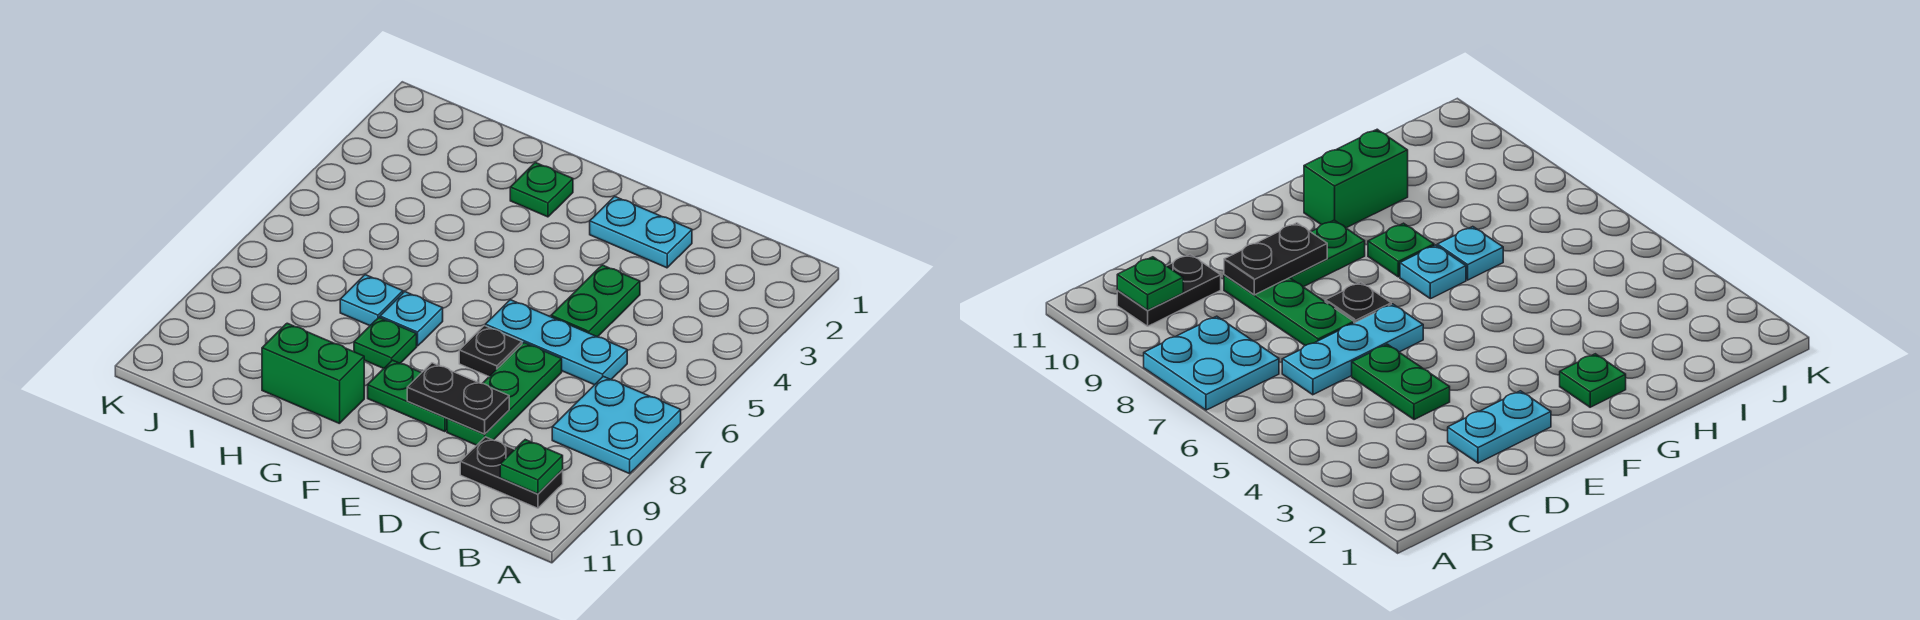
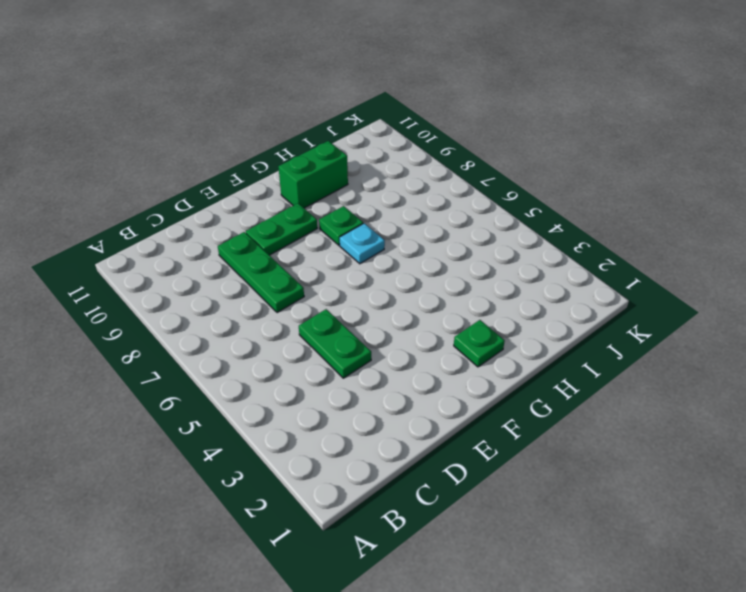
none -> cyan 2x2 plate [552,376,681,474]
none -> black 1x2 plate [460,437,563,508]
none -> cyan 1x3 plate [485,300,627,385]

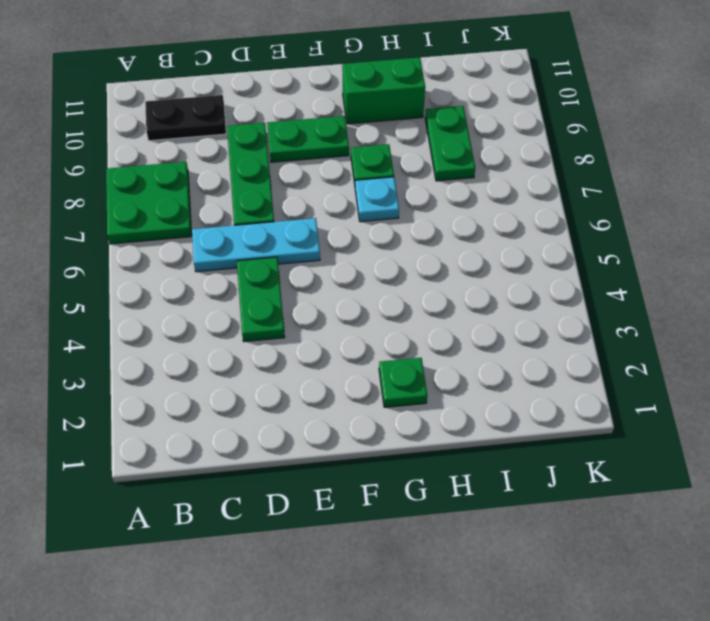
green 2x2 plate [106,162,192,244] -> cyan 2x2 plate [552,376,681,474]
green 1x2 plate [425,106,475,181] -> none
none -> cyan 1x2 plate [590,196,692,268]
none -> black 1x1 plate [459,326,522,376]
none -> cyan 1x1 plate [340,275,403,326]

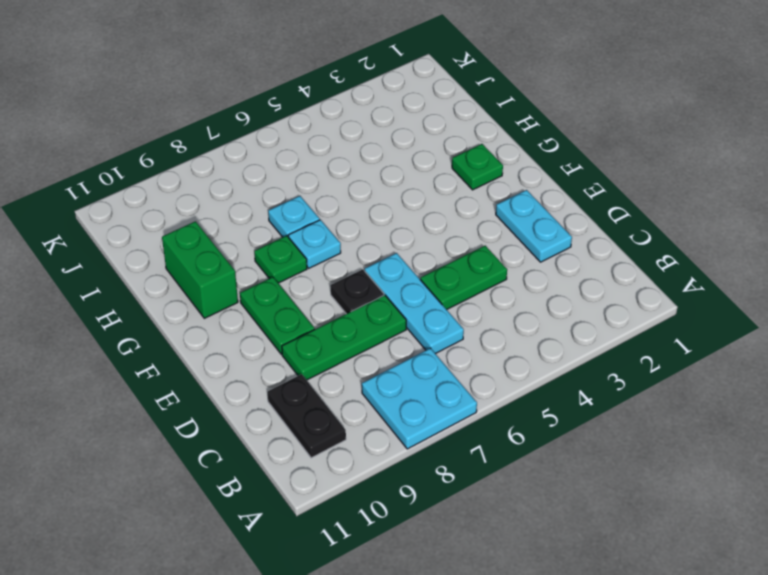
none -> green 1x1 plate [500,440,563,494]
none -> black 1x2 plate [407,363,509,434]

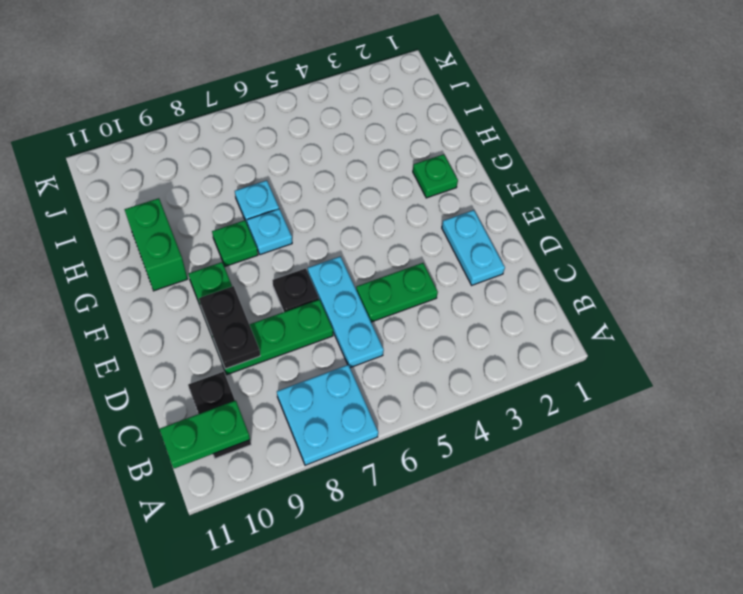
green 1x2 plate [160,400,250,468] -> green 1x1 plate [500,440,563,494]

